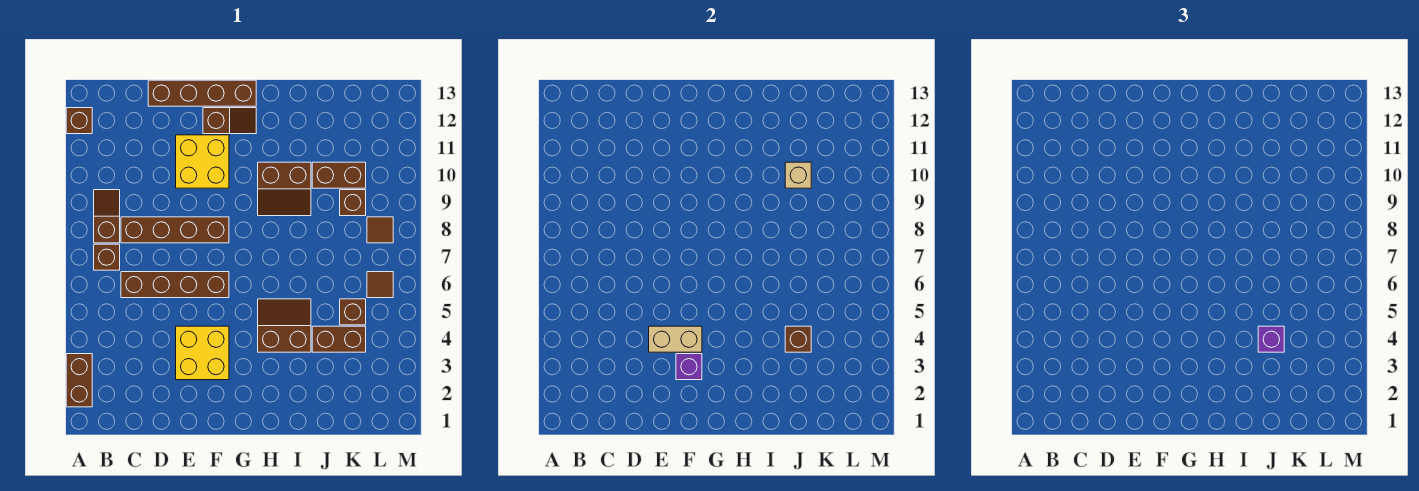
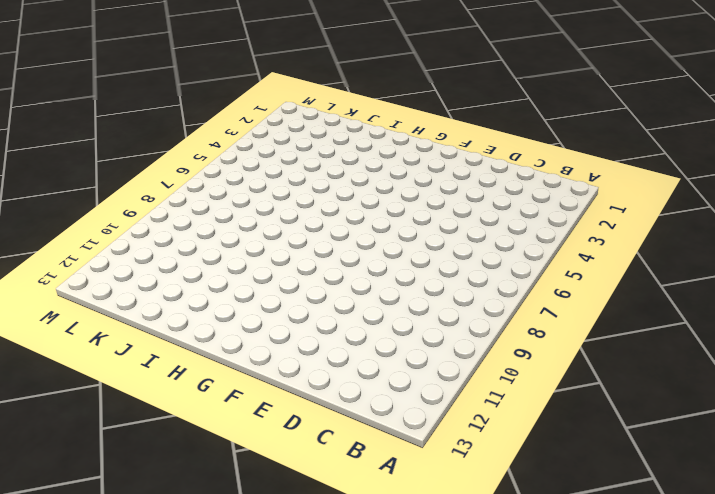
none -> brown 1x2 brick [66,354,92,407]
none -> brown 1x1 brick [66,108,92,134]
none -> brown 1x1 brick [94,244,120,270]

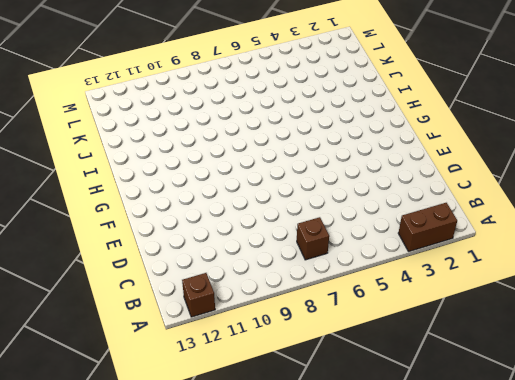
none -> brown 1x2 slope [94,190,120,243]
none -> brown 1x4 brick [121,272,229,298]
none -> brown 1x4 brick [121,217,229,243]

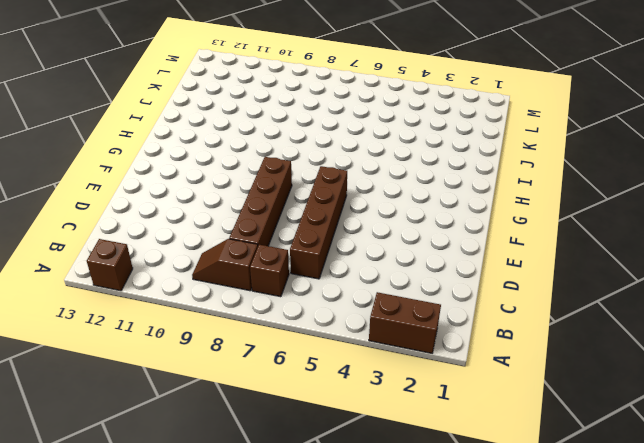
none -> brown 1x4 brick [148,80,256,106]
none -> yellow 2x2 brick [176,326,229,380]
none -> yellow 2x2 brick [176,135,229,188]

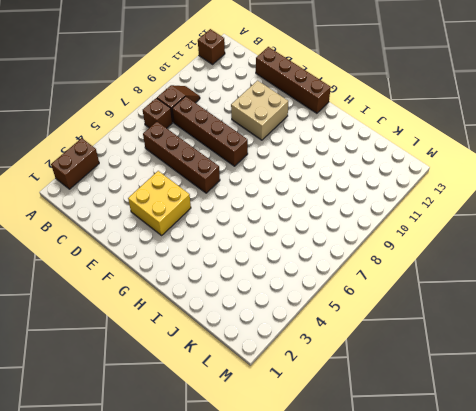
tan 2x2 brick [231,81,288,140] -> yellow 2x2 brick [176,135,229,188]
none -> brown 1x2 slope [203,108,256,134]
none -> brown 2x2 slope [258,299,311,352]
none -> brown 2x2 slope [258,162,311,216]

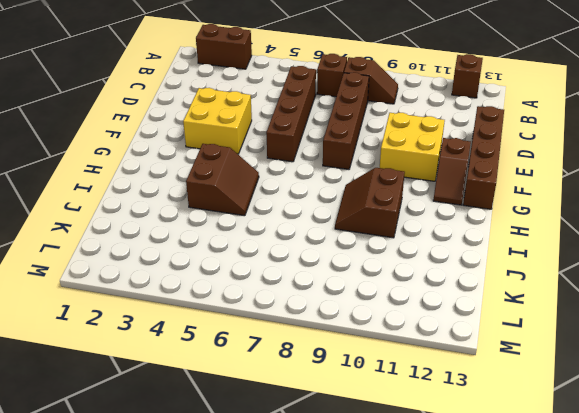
none -> brown 1x2 brick [312,326,366,352]
none -> brown 1x2 brick [312,162,366,188]
none -> brown 1x1 brick [340,299,366,325]

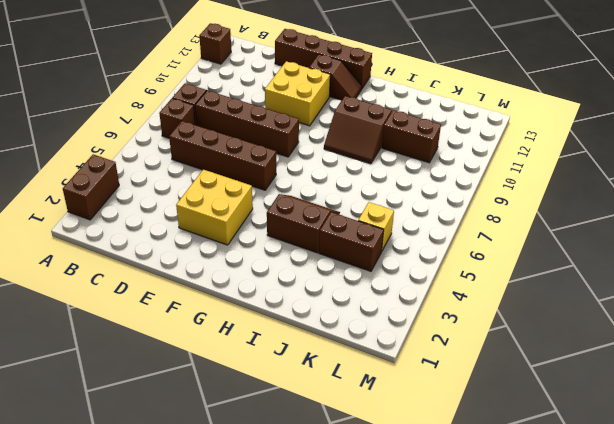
yellow 1x1 brick [358,202,394,252] -> brown 1x1 brick [340,299,366,325]
none -> brown 1x1 brick [340,190,366,216]
none -> brown 1x1 tile [367,272,393,298]
none -> brown 1x1 tile [367,217,393,243]

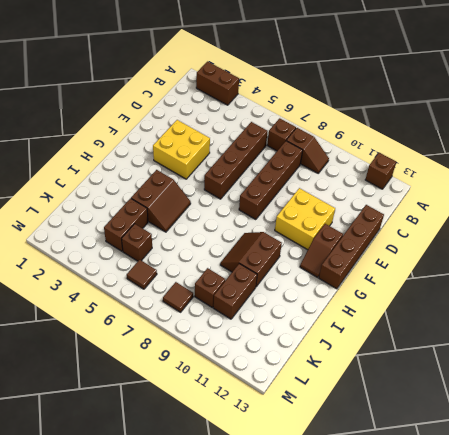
none -> tan 1x2 brick [649,326,702,352]
none -> purple 1x1 brick [676,354,702,380]
none -> brown 1x1 brick [785,326,811,352]

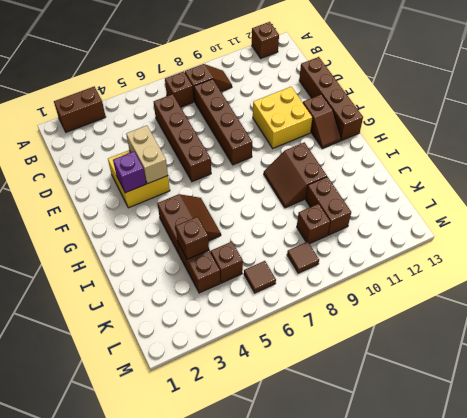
none -> tan 1x1 brick [785,162,811,188]
none -> purple 1x1 brick [1258,326,1284,352]

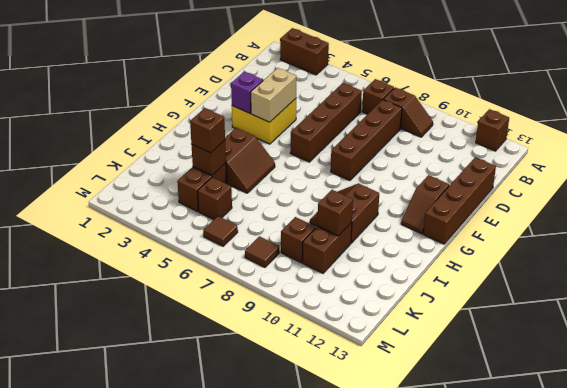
brown 1x1 brick [190,108,225,153] -> purple 1x1 brick [1258,326,1284,352]
brown 1x1 brick [318,190,353,236] -> tan 1x1 brick [785,162,811,188]
none -> yellow 2x2 brick [176,135,229,188]

